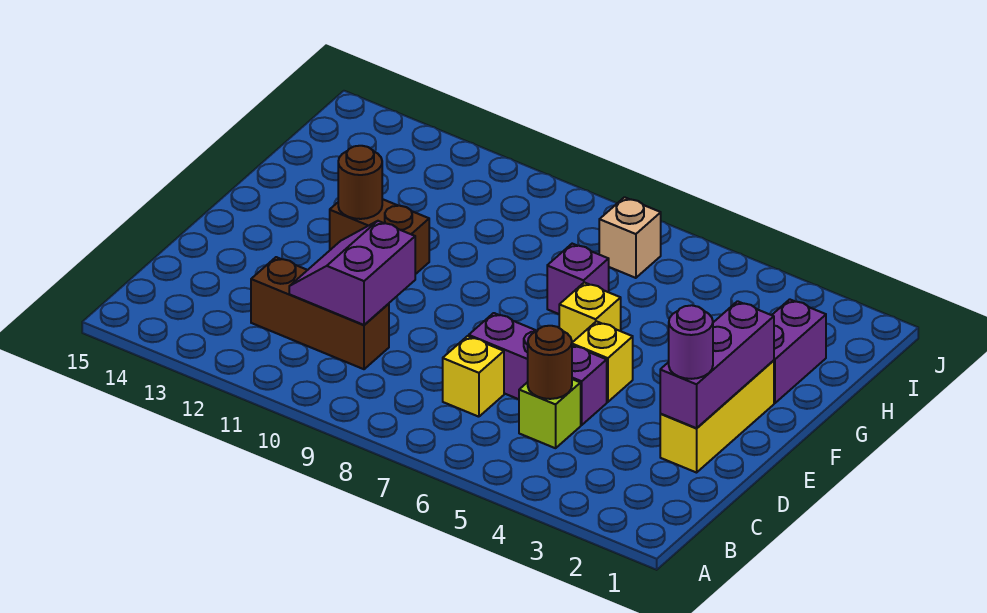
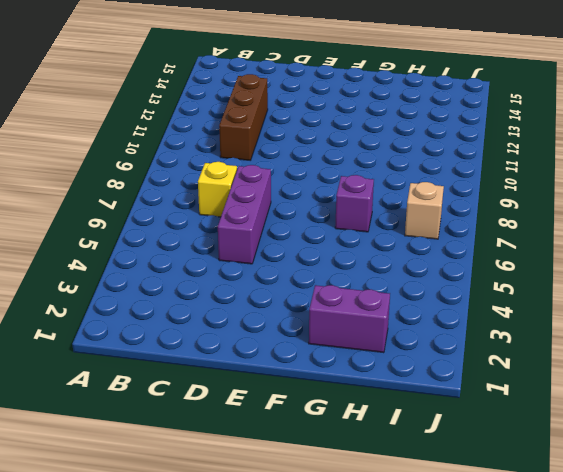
none -> lime 1x1 brick [519,379,581,448]
none -> yellow 1x3 brick [660,360,774,473]
none -> yellow 1x1 brick [572,321,633,402]

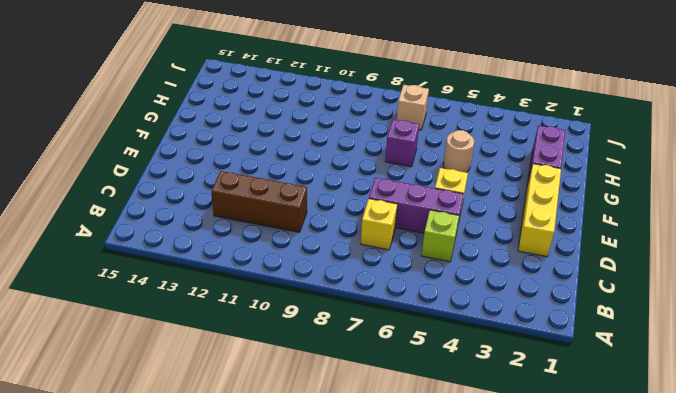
tan 1x1 round brick [443,130,474,173] -> none
none -> yellow 1x1 brick [559,282,621,342]
none -> brown 1x2 brick [330,199,429,274]
none -> brown 1x1 round brick [528,326,572,399]

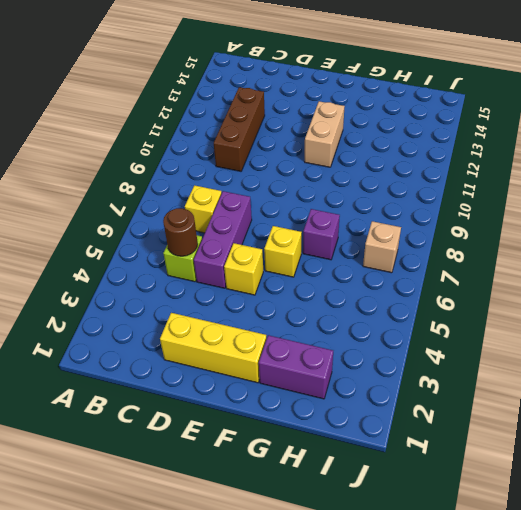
tan 1x2 brick [305,101,345,167] -> brown 1x2 brick [330,199,429,274]
none -> purple 2x2 slope [289,221,415,325]
none -> purple 1x3 brick [660,301,774,428]
none -> brown 1x1 round brick [338,146,382,219]

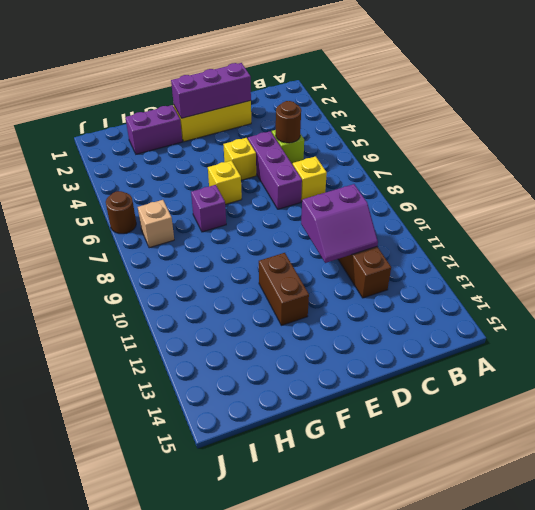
brown 1x1 round brick [106,191,136,234] -> brown 1x1 round brick moved to [338,146,382,219]
none -> purple 1x1 round brick [669,305,713,379]

